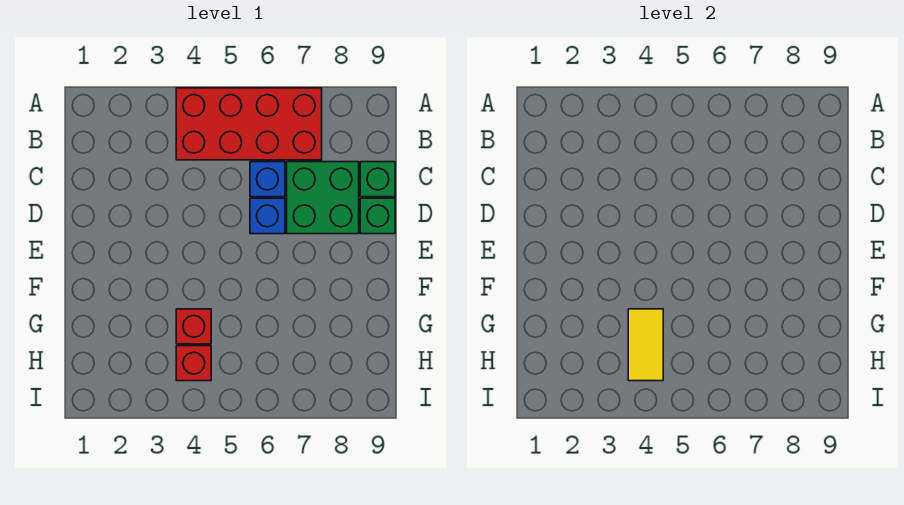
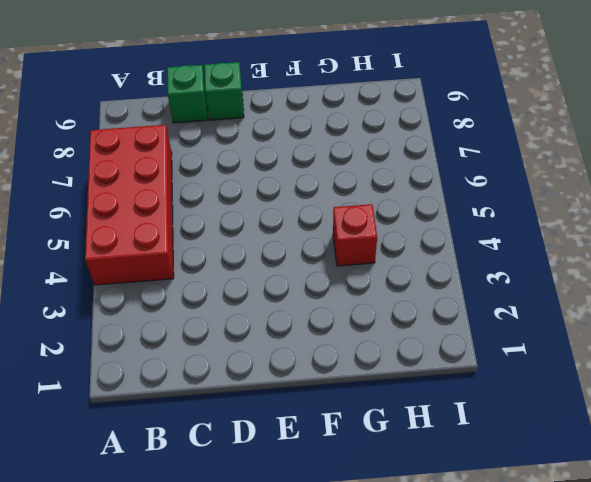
none -> blue 1x1 brick [250,162,285,197]
none -> green 2x2 brick [287,162,359,234]

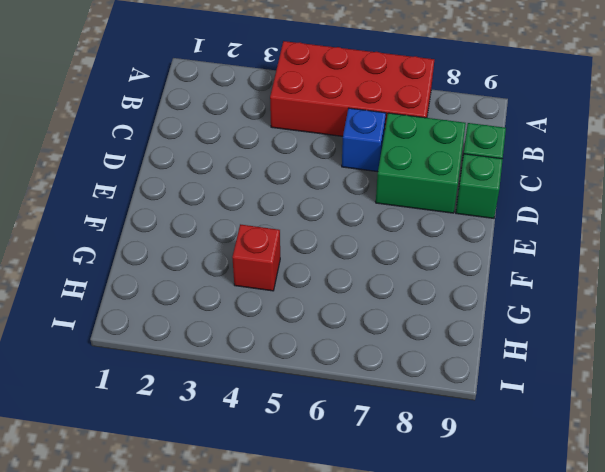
none -> blue 1x1 brick [250,198,285,234]
none -> red 1x1 brick [176,346,211,381]

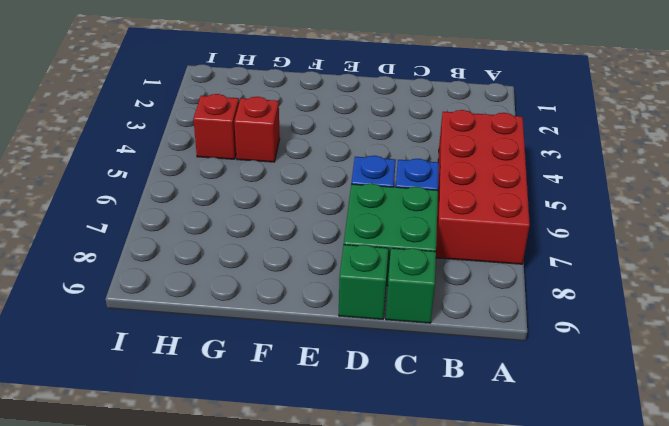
none -> yellow 1x2 tile [628,309,663,381]

